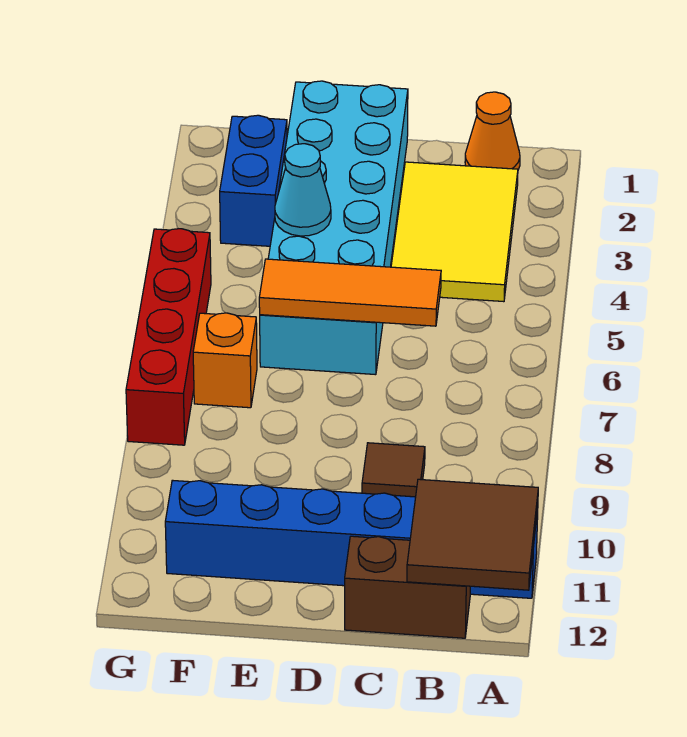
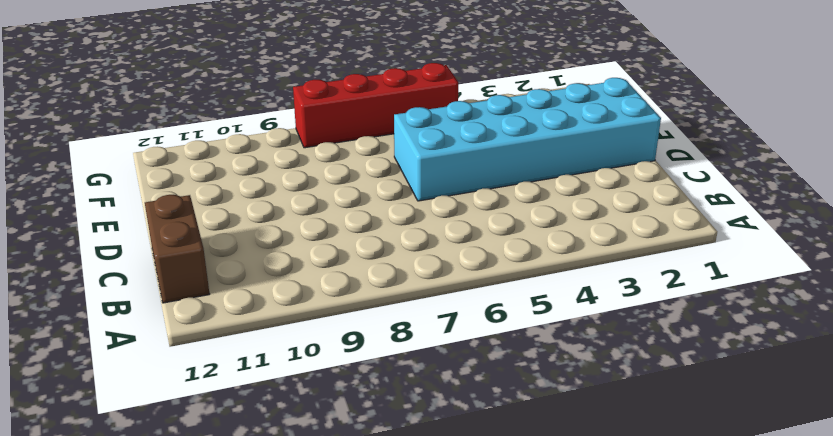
none -> blue 1x6 brick [165,480,538,598]
none -> orange 1x1 cone [465,92,520,170]
none -> yellow 2x3 tile [391,162,518,302]

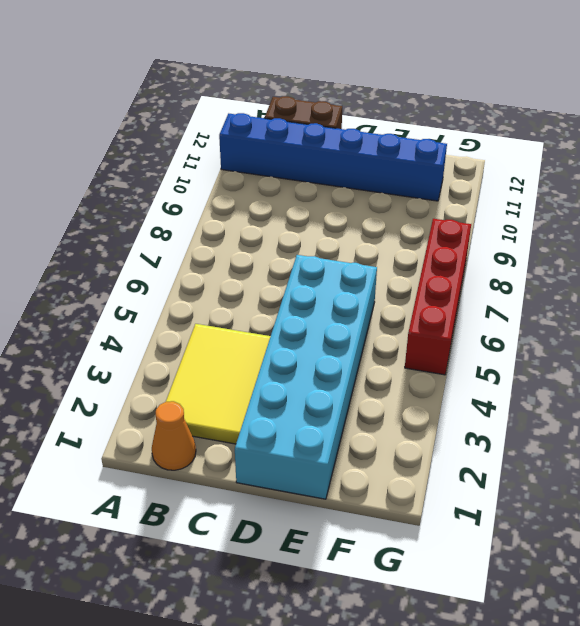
none -> brown 1x1 tile [362,443,425,497]
none -> blue 1x2 brick [220,115,287,246]
none -> orange 1x1 brick [193,313,257,408]

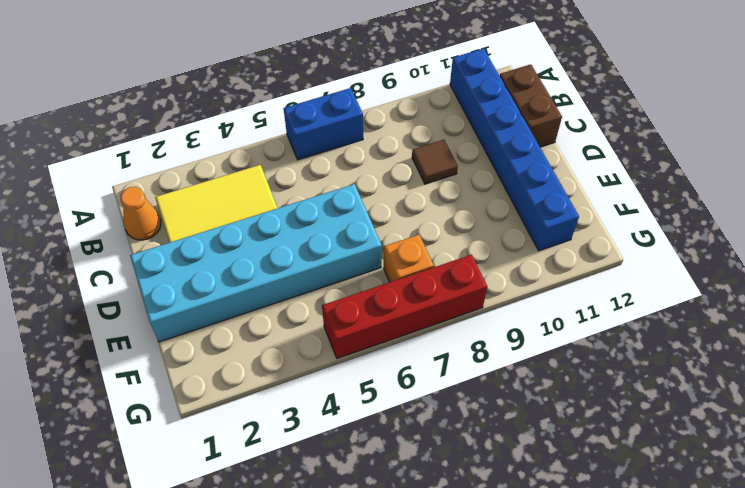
blue 1x2 brick [284,88,363,160] -> blue 1x2 brick moved to [220,115,287,246]
none -> brown 2x2 tile [407,479,538,590]
none -> orange 1x3 tile [259,259,441,326]
none -> cyan 1x1 cone [275,144,331,236]

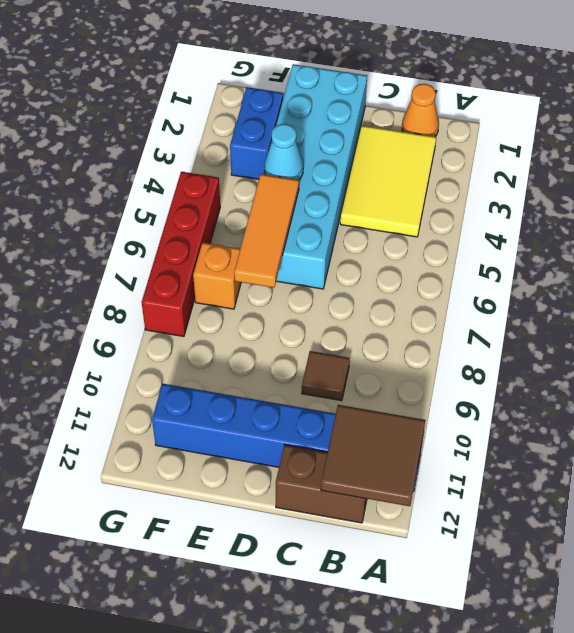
orange 1x3 tile [234,174,299,288] -> orange 1x3 tile turned to [259,259,441,326]

